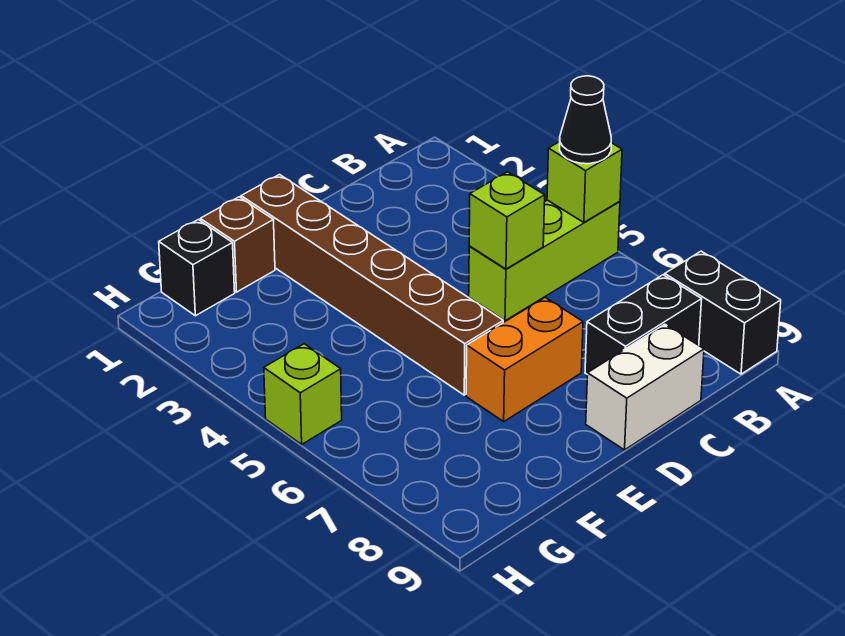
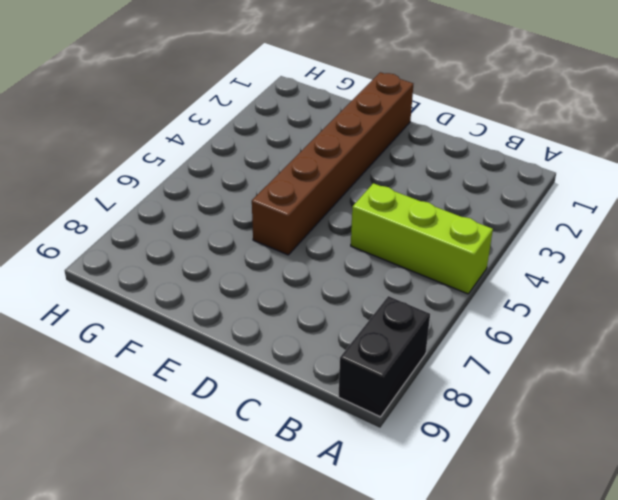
none -> black 1x2 brick [585,275,702,375]
none -> white 1x2 brick [586,324,704,450]
none -> orange 1x2 brick [466,298,583,421]

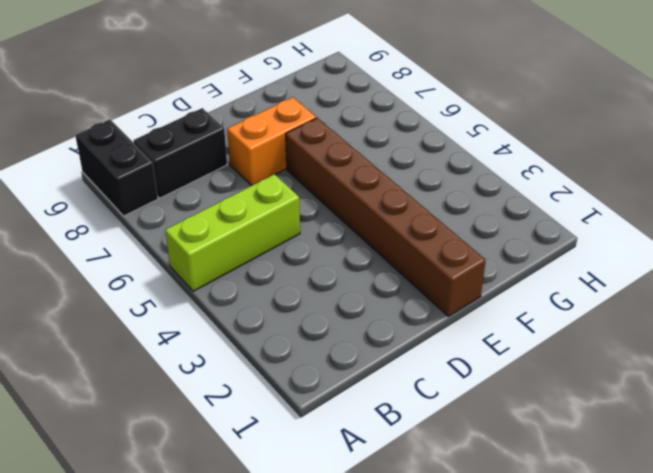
none -> white 1x2 brick [586,324,704,450]
none -> brown 1x1 brick [200,197,275,292]
none -> black 1x1 brick [159,220,235,316]

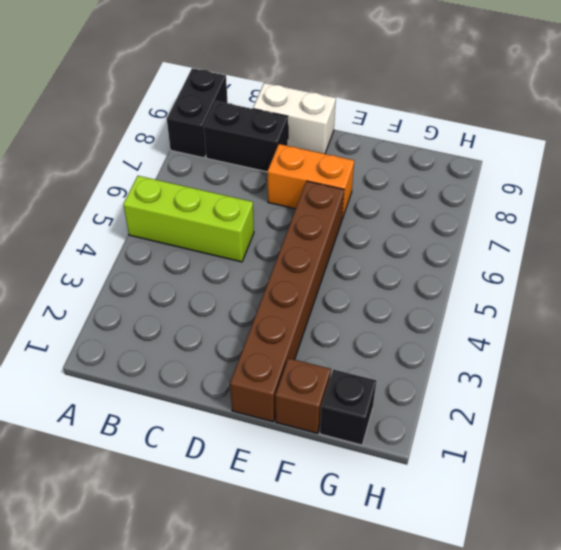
none -> lime 1x1 brick [264,344,342,444]
none -> lime 1x1 brick [547,142,622,222]
none -> lime 1x1 brick [469,172,545,269]

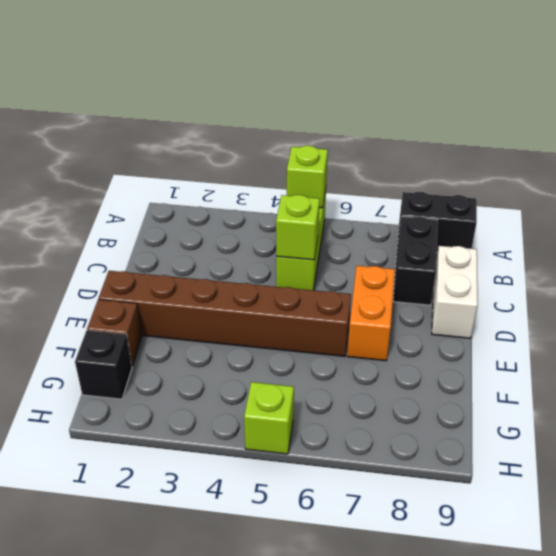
none -> black 1x1 cone [560,76,611,164]

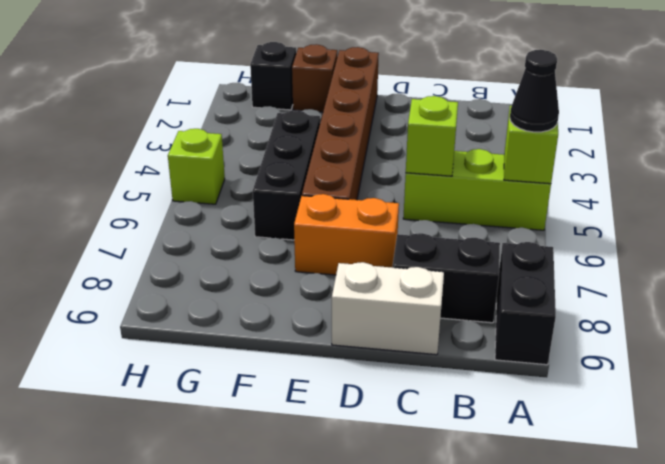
black 1x3 brick [253,110,320,240] -> none

